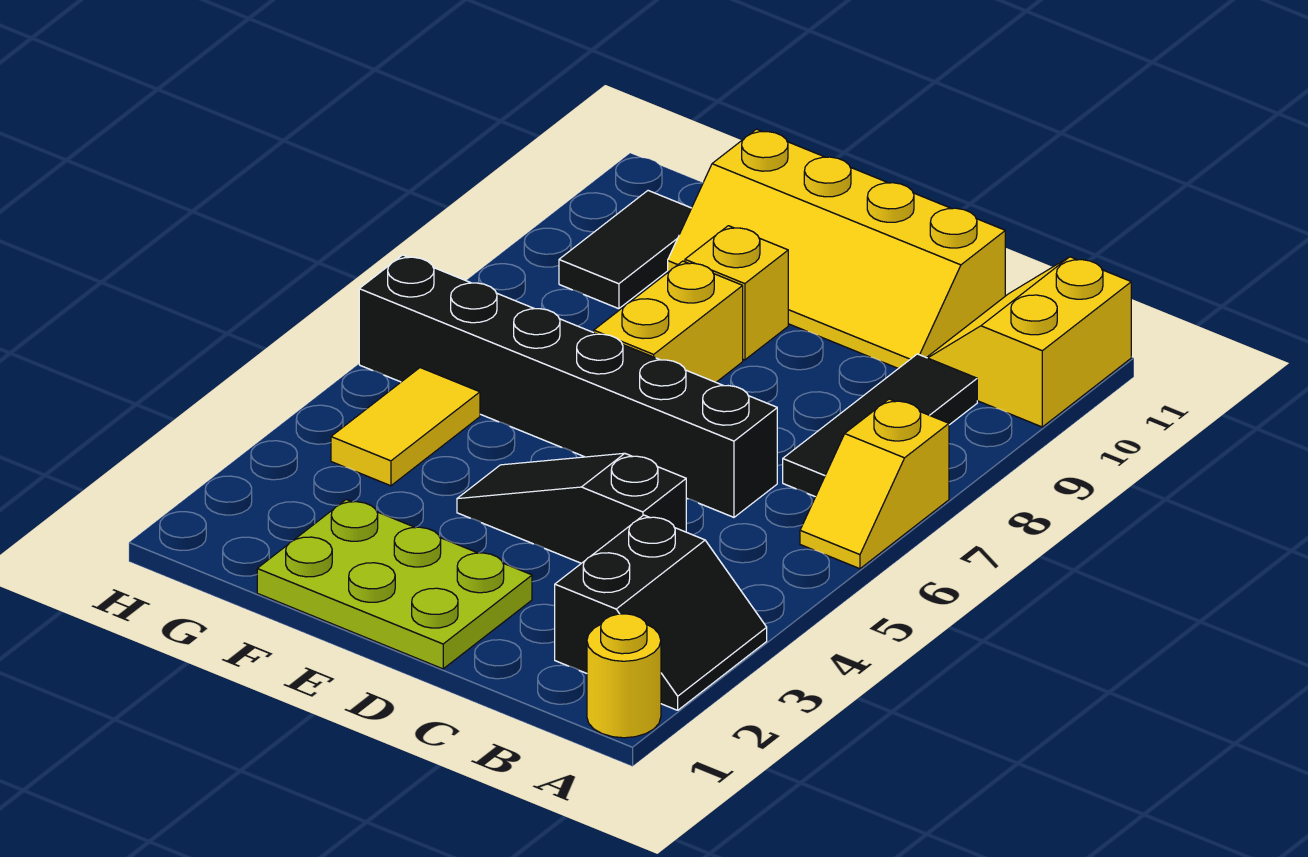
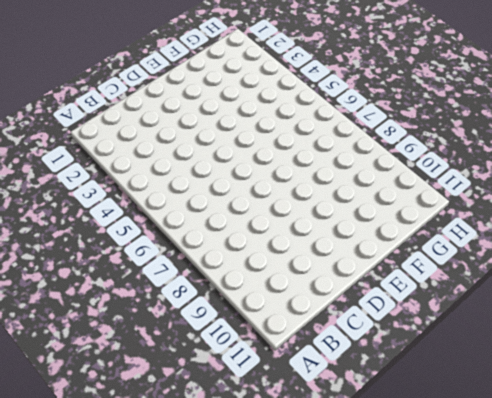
none -> yellow 1x1 round brick [587,614,661,738]
none -> black 2x2 slope [555,515,767,710]
none -> yellow 1x2 slope [800,399,949,569]

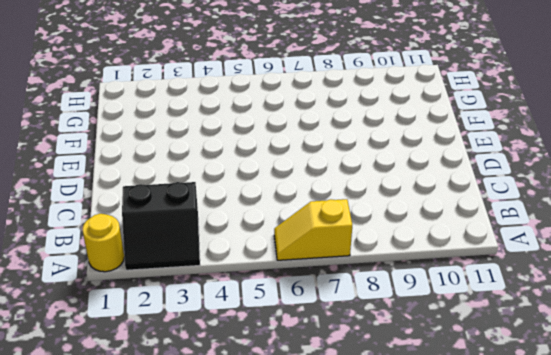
none -> yellow 2x2 slope [927,257,1131,427]
none -> black 1x3 tile [783,354,977,497]
none -> black 1x3 slope [457,453,687,563]

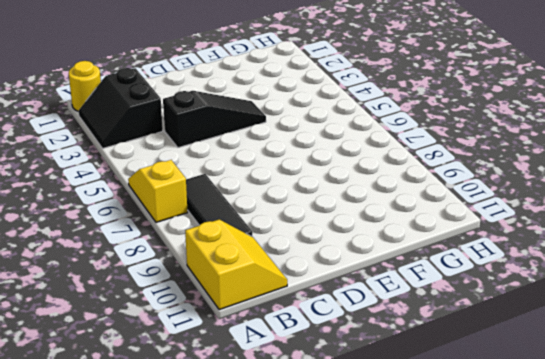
none -> black 1x6 brick [359,255,777,517]
none -> yellow 2x4 slope [668,129,1005,369]
none -> lime 2x3 plate [257,499,532,669]

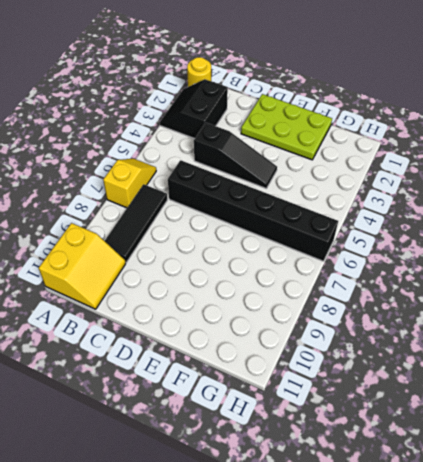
none -> yellow 2x4 slope [668,129,1005,369]
none -> yellow 1x2 brick [594,261,743,382]
none -> yellow 1x1 brick [685,226,788,360]

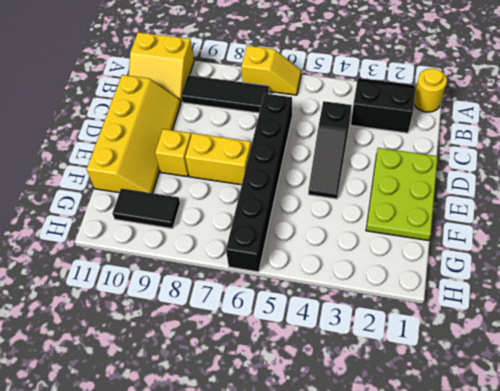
none -> yellow 1x2 tile [331,368,480,486]

